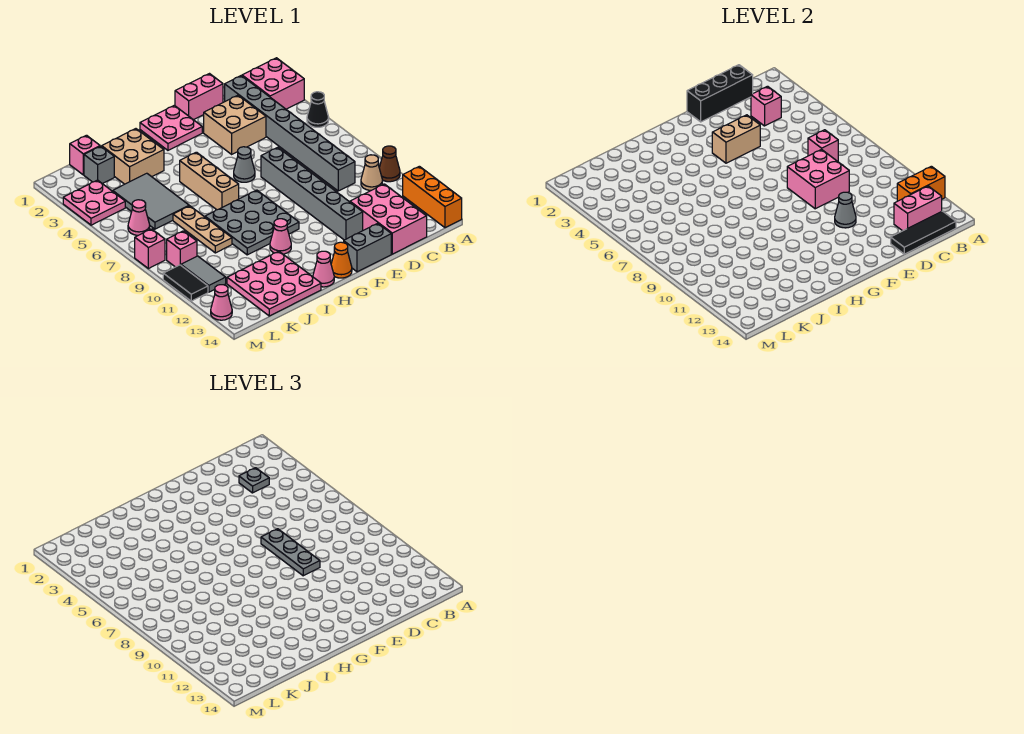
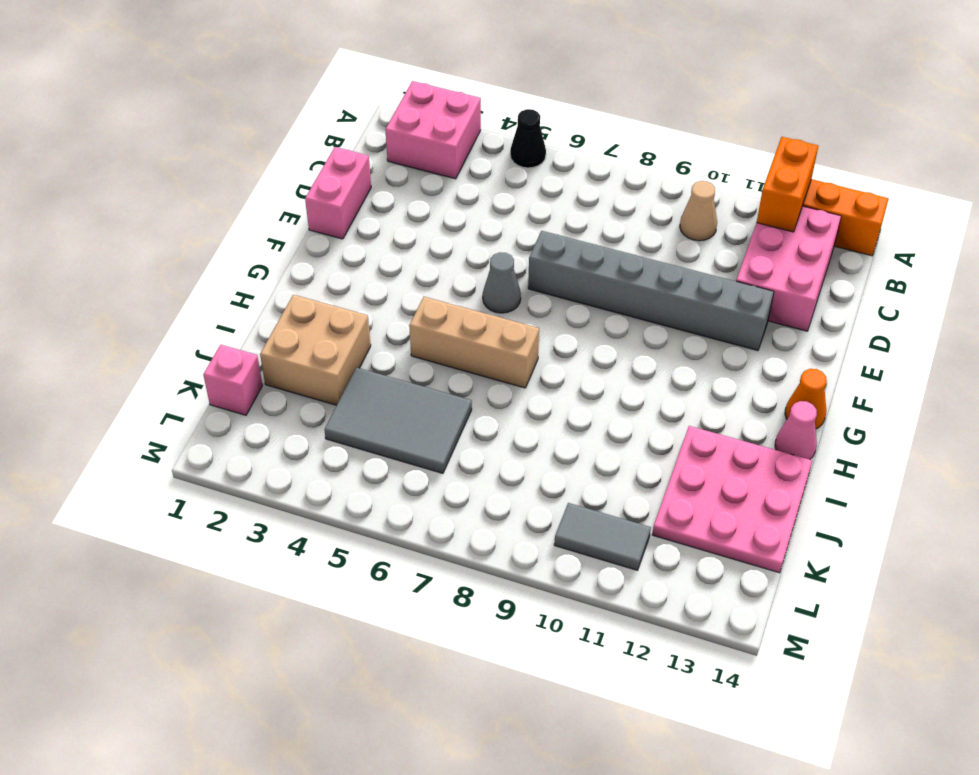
pink 2x3 brick [736,206,841,331] -> pink 2x3 brick turned to [350,184,427,254]
none -> brown 1x1 cone [379,146,400,182]
none -> grey 1x8 brick [225,76,355,191]
none -> tan 2x2 brick [204,95,266,154]
none -> grey 1x2 brick [344,223,391,272]

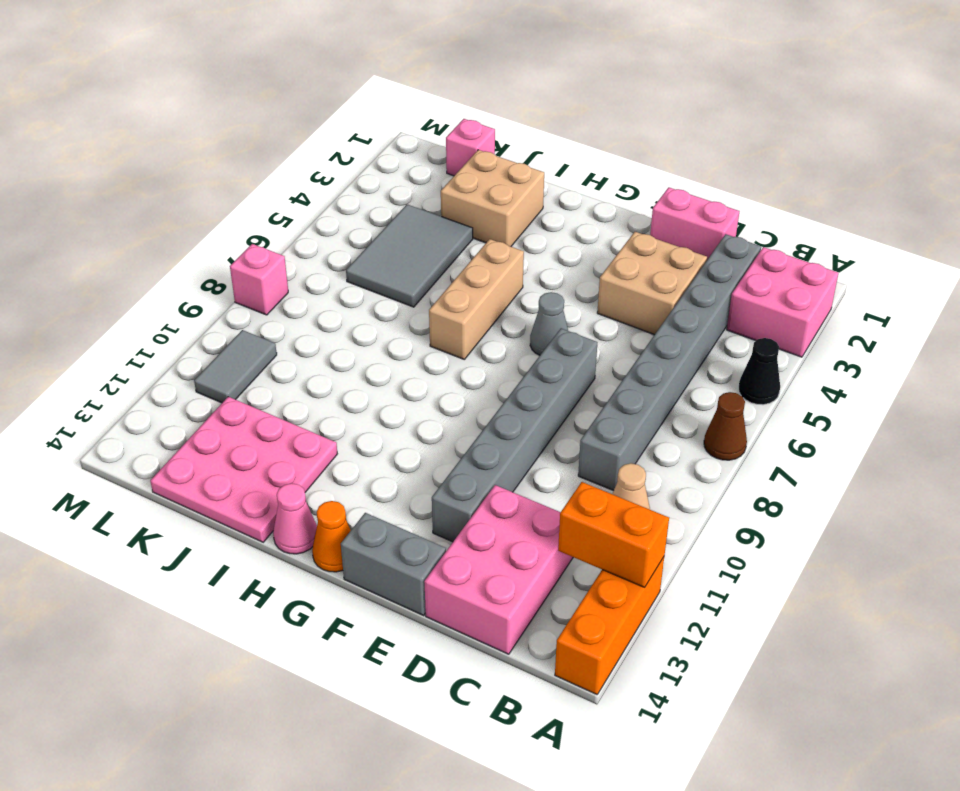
brown 1x1 cone [704,392,747,460] -> brown 1x1 cone moved to [379,146,400,182]
none -> pink 2x2 plate [140,105,202,150]
none -> grey 3x3 plate [205,190,299,255]
none -> pink 1x1 cone [270,219,291,254]
none -> tan 1x3 plate [173,206,232,253]

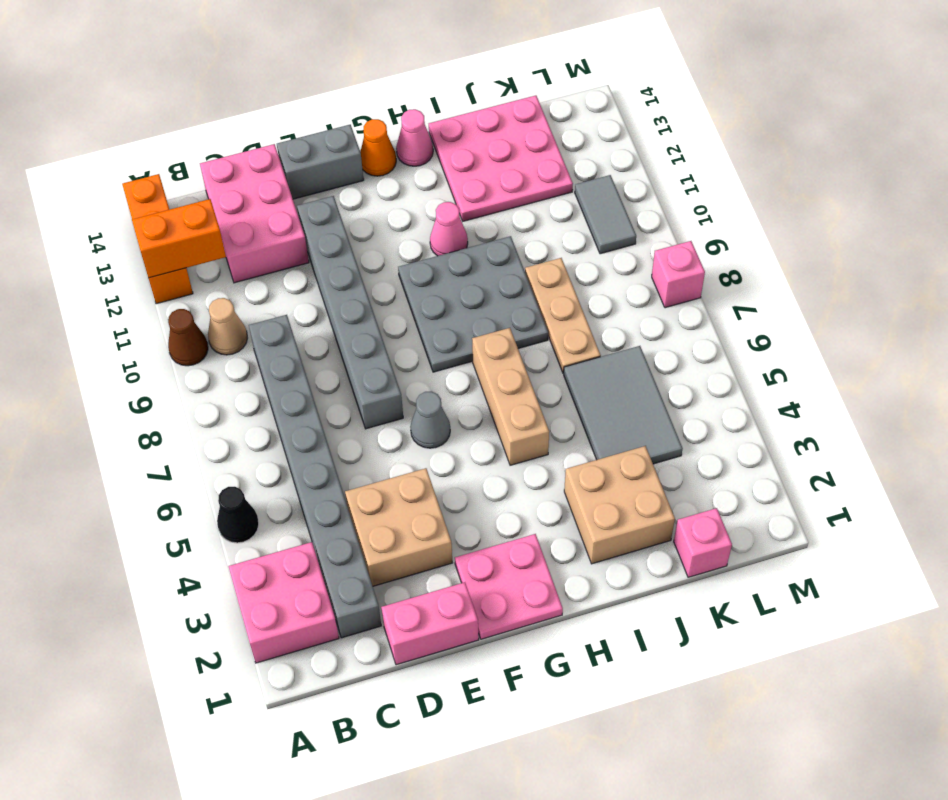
none -> grey 1x1 brick [84,146,114,184]
none -> pink 2x2 plate [63,180,125,225]
none -> pink 1x1 cone [128,200,150,235]
none -> pink 1x1 brick [167,231,197,267]

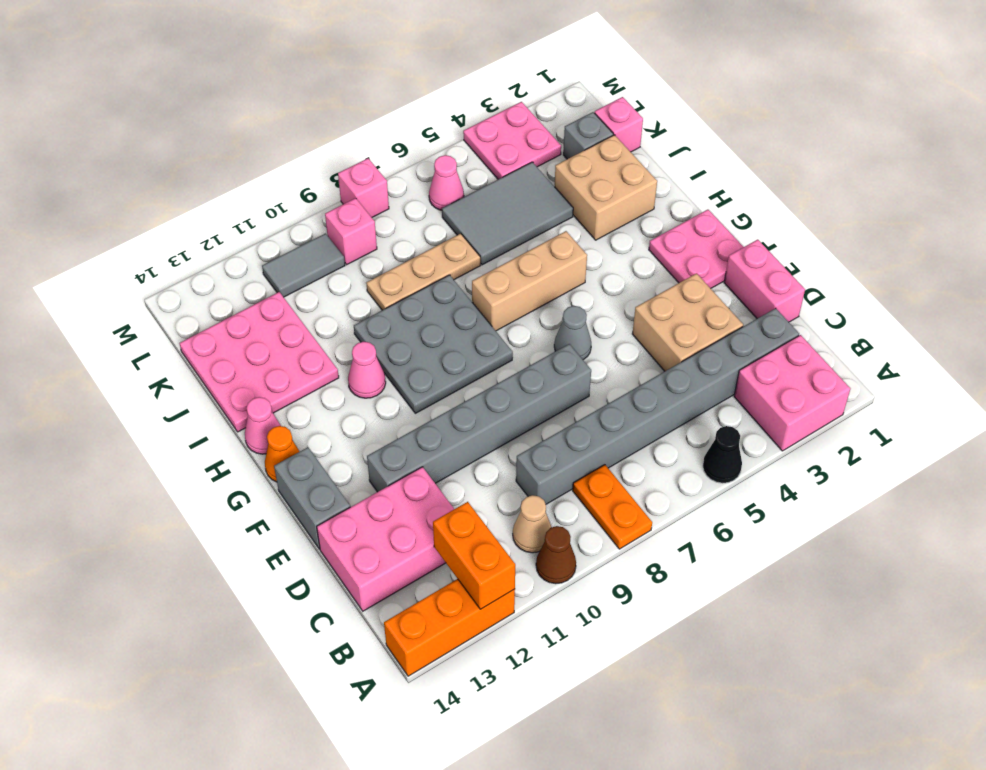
orange 1x2 plate [573,465,652,549] -> none
none -> black 1x2 tile [163,265,208,301]
none -> pink 1x1 cone [211,285,232,320]
none -> pink 1x2 brick [894,186,942,231]
none -> black 1x3 tile [891,211,956,254]

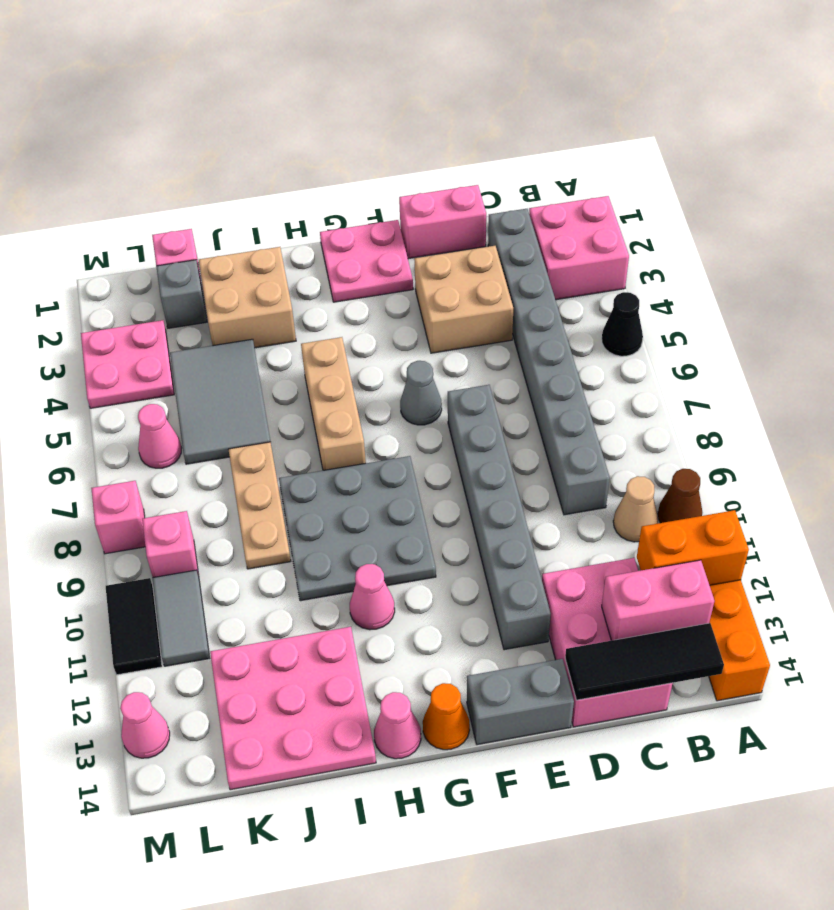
none -> black 1x3 brick [687,65,753,122]
none -> pink 1x1 brick [751,86,781,126]
none -> pink 1x1 brick [808,130,838,161]
none -> pink 2x2 brick [787,149,849,209]

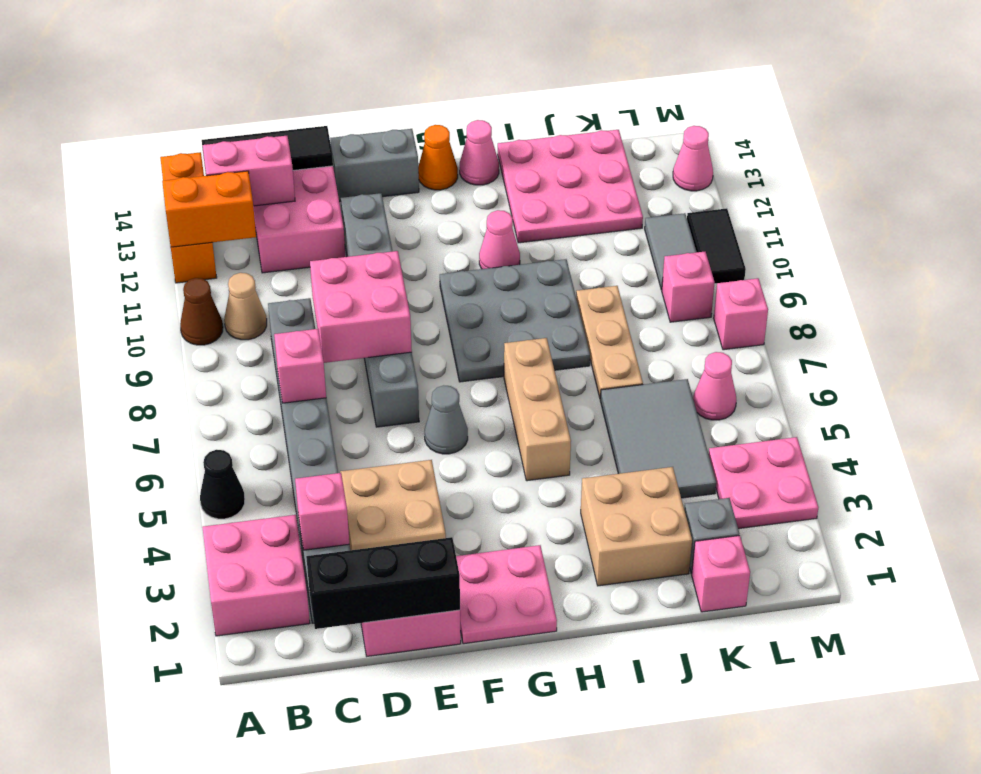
none -> tan 1x2 brick [712,115,760,163]
none -> grey 1x1 cone [835,192,856,228]
none -> grey 1x1 plate [239,468,269,493]
none -> grey 1x3 plate [261,529,320,576]

